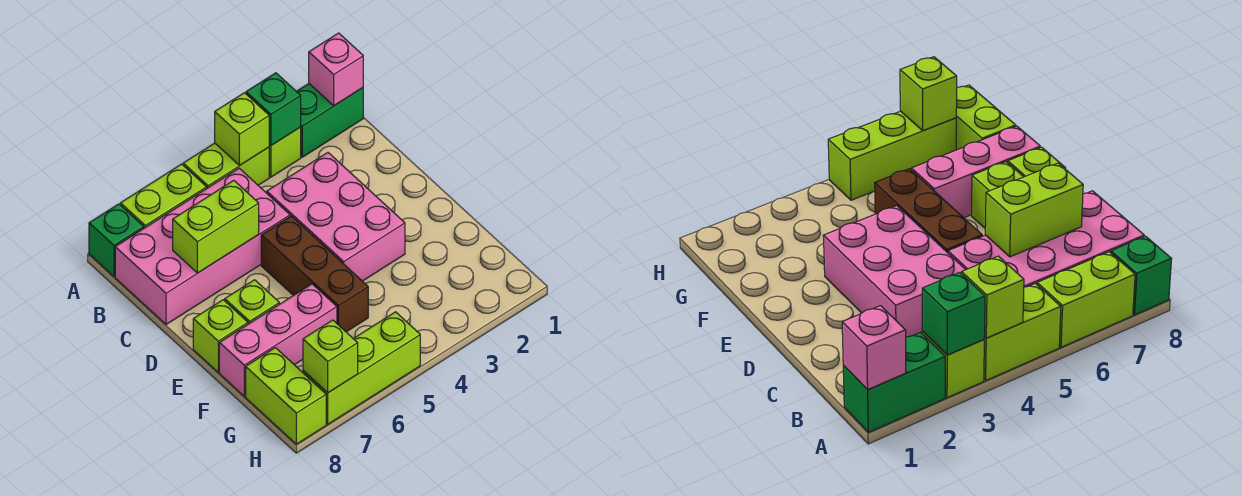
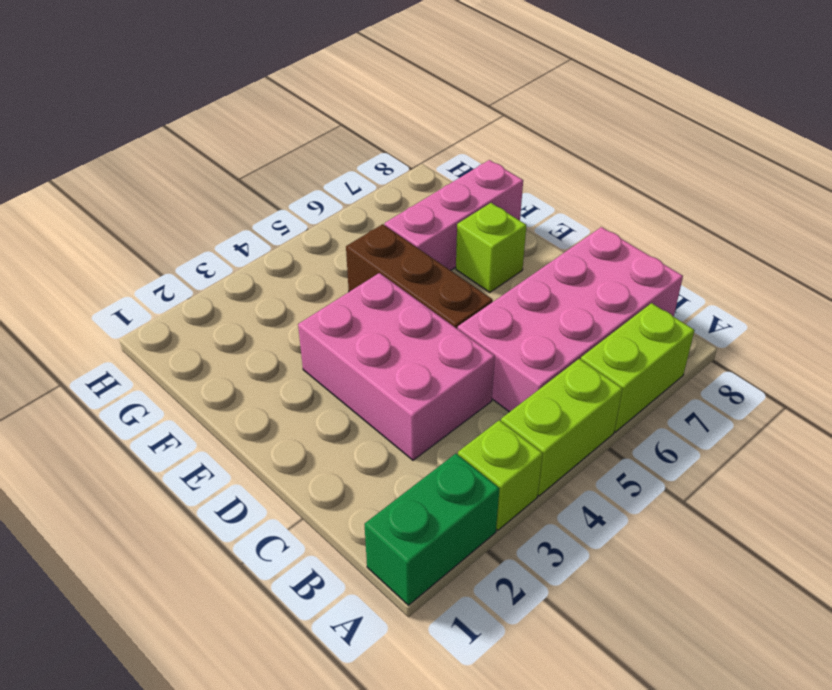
none -> green 1x1 brick [89,204,144,276]
none -> lime 1x1 brick [193,300,248,372]
none -> lime 1x2 brick [246,348,326,444]

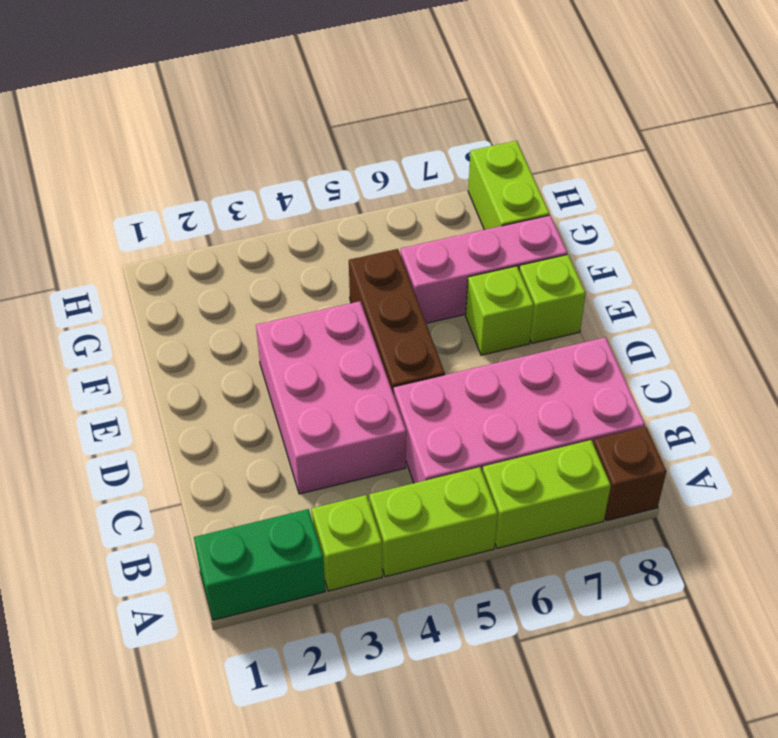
brown 1x1 brick [593,427,666,521] -> green 1x1 brick [89,204,144,276]
none -> lime 1x3 brick [303,312,420,424]
none -> pink 1x1 brick [309,33,363,106]
none -> green 1x1 brick [246,73,301,145]

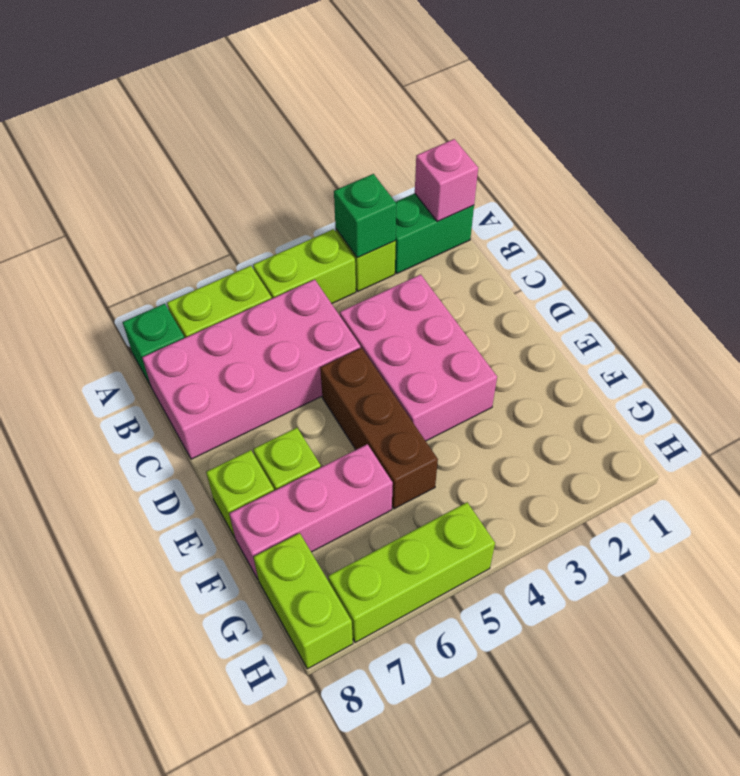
none -> lime 1x1 brick [215,93,269,165]
none -> lime 1x2 brick [173,181,259,273]
none -> lime 1x1 brick [303,320,358,393]

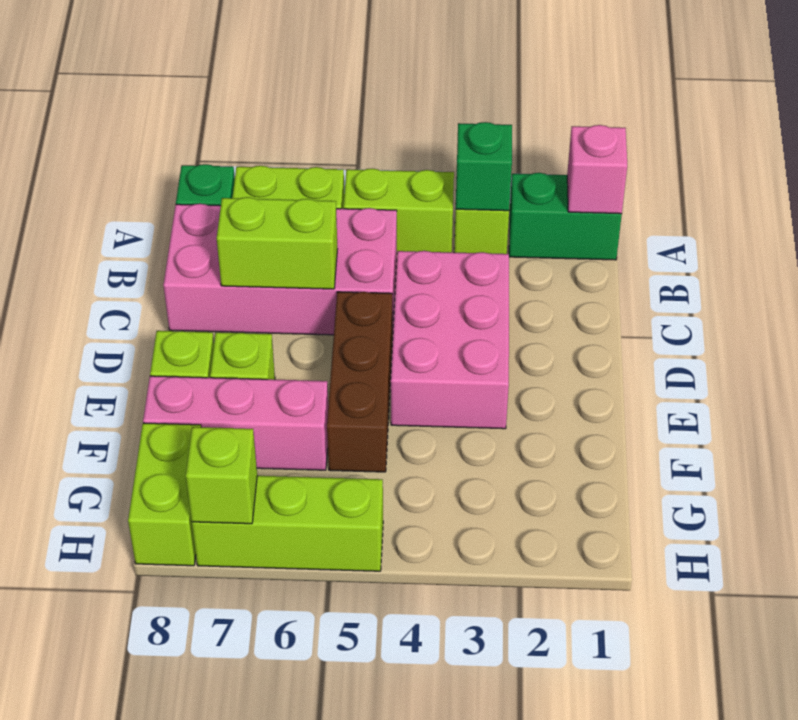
none -> lime 1x1 brick [215,93,269,165]

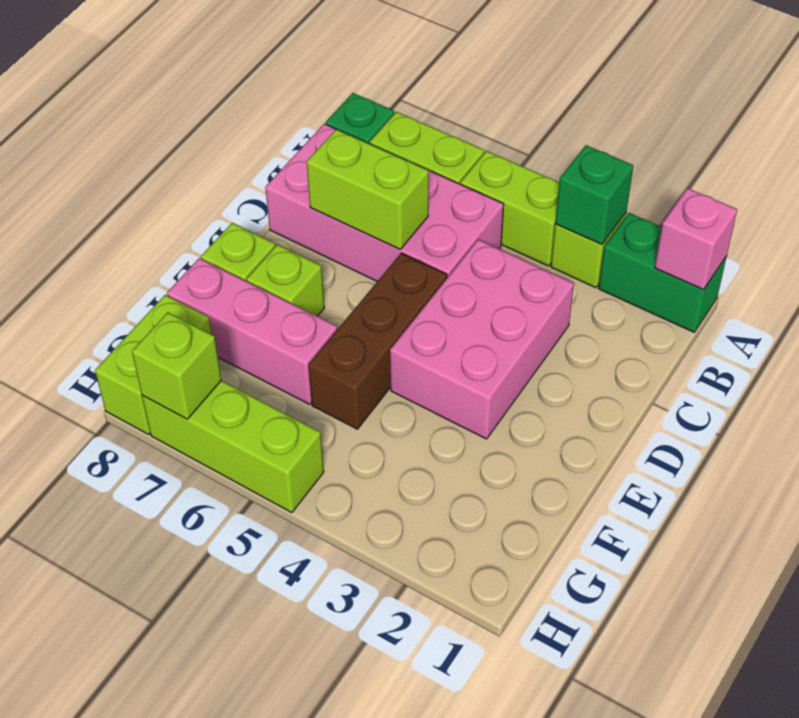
none -> lime 1x1 brick [215,93,269,165]

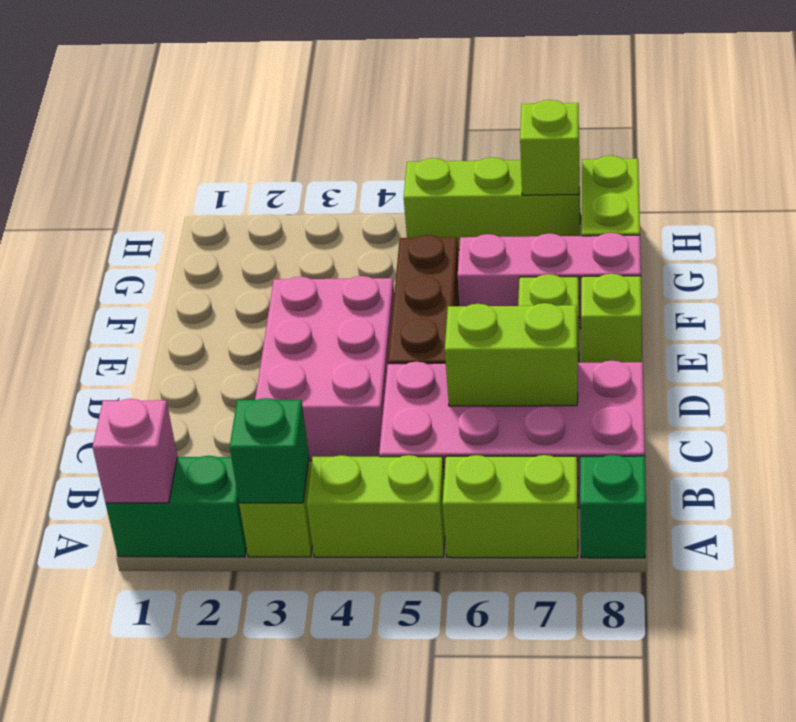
none -> lime 1x1 brick [215,93,269,165]

